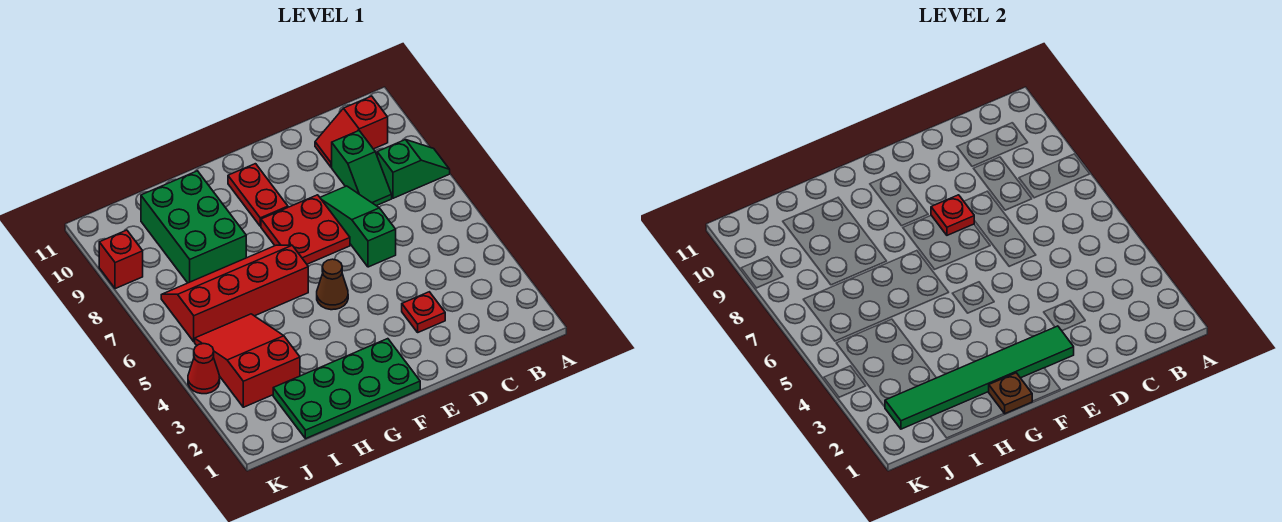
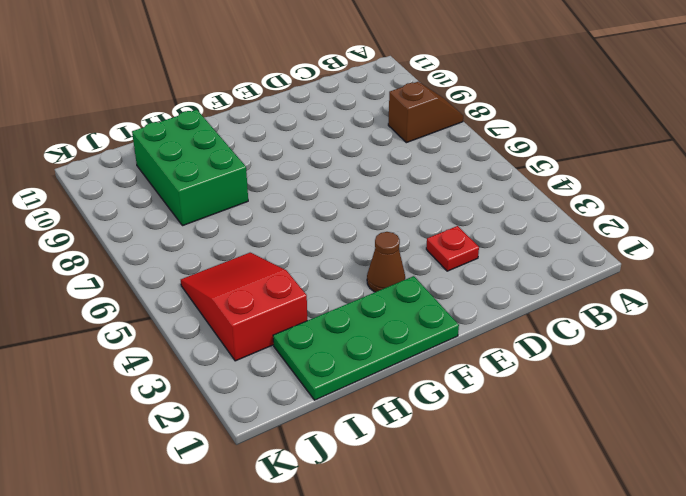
brown 1x2 slope [388,82,463,143] -> green 1x2 slope [377,140,450,198]
brown 1x1 cone [367,232,405,292] -> brown 1x1 cone moved to [317,259,348,310]
none -> red 1x2 slope [315,96,388,167]
none -> green 1x2 slope [332,131,392,206]
none -> green 1x3 slope [320,186,396,267]

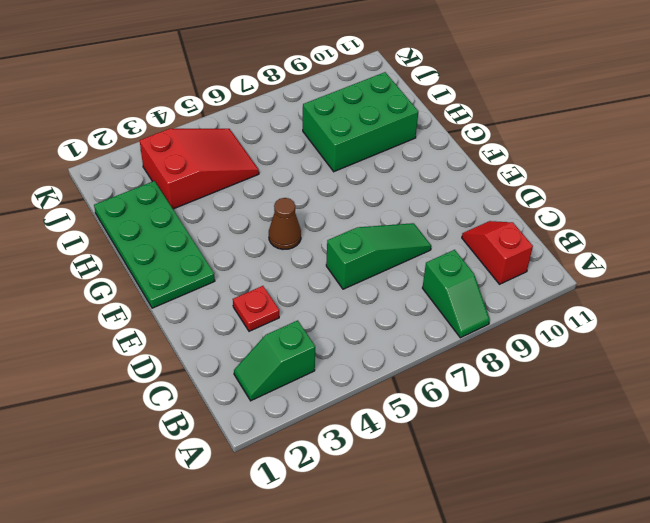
green 1x2 slope [234,320,315,401] -> green 1x2 slope moved to [332,131,392,206]
none -> red 2x2 plate [261,195,350,264]
none -> red 1x2 plate [228,164,288,226]
none -> red 2x4 slope [161,245,308,342]

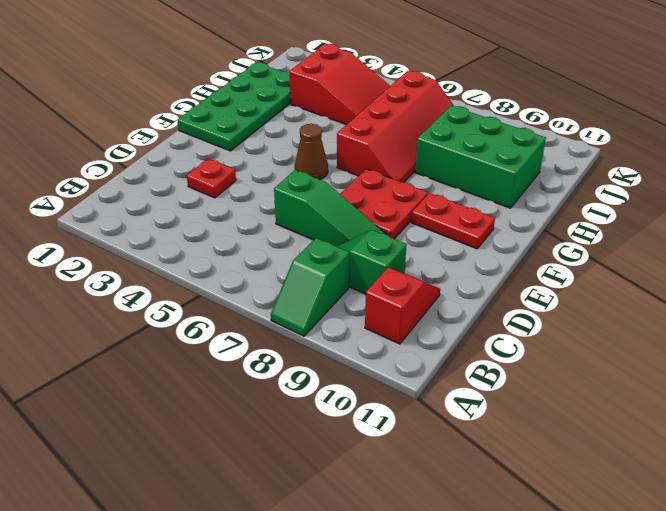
none -> red 1x1 cone [188,344,220,394]
none -> red 1x1 brick [99,230,143,289]
none -> green 1x6 tile [885,326,1074,429]

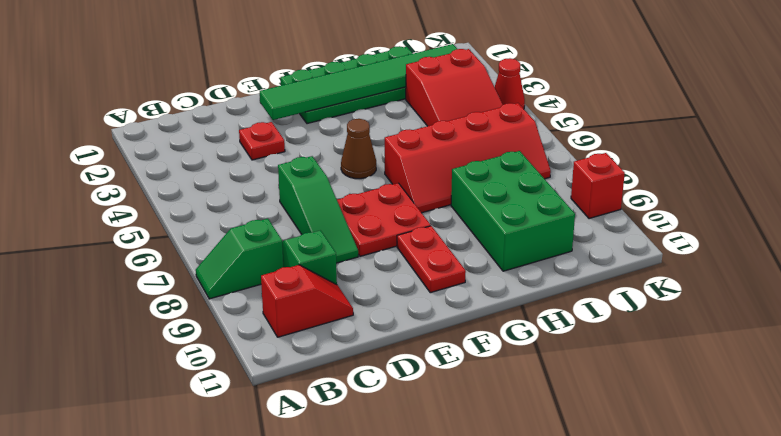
none -> red 1x1 plate [931,195,974,235]
none -> brown 1x1 plate [989,373,1032,414]

